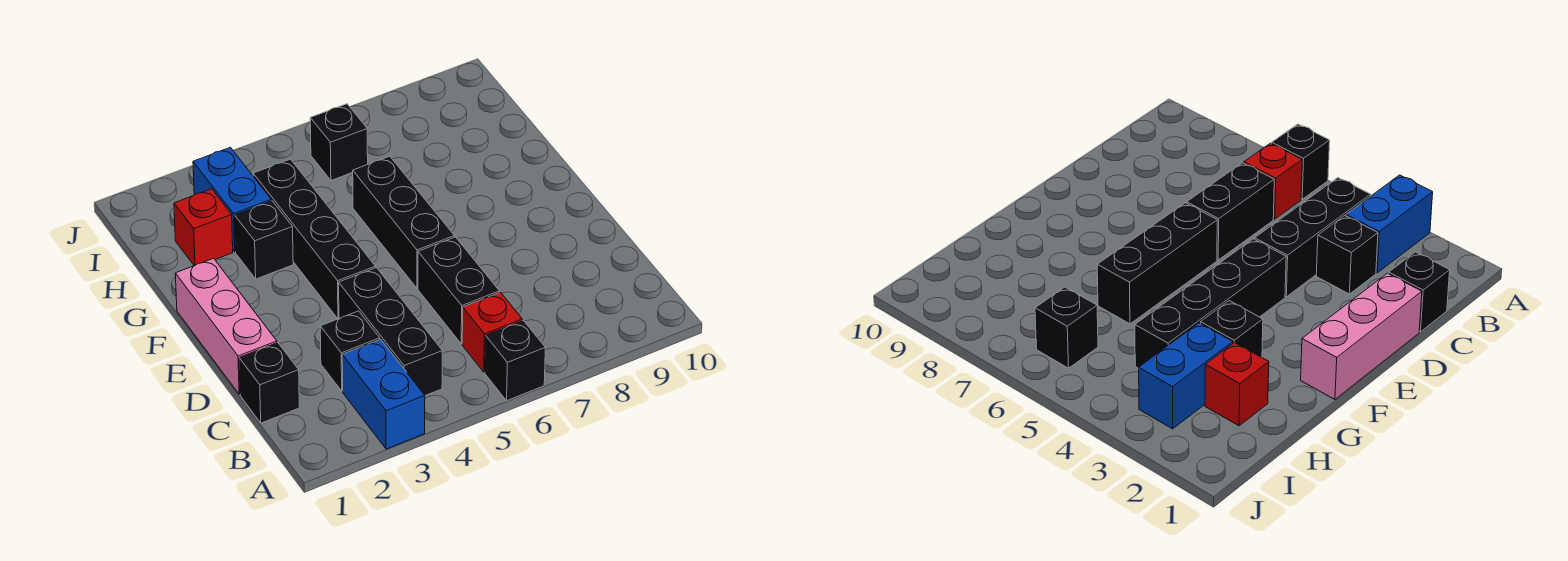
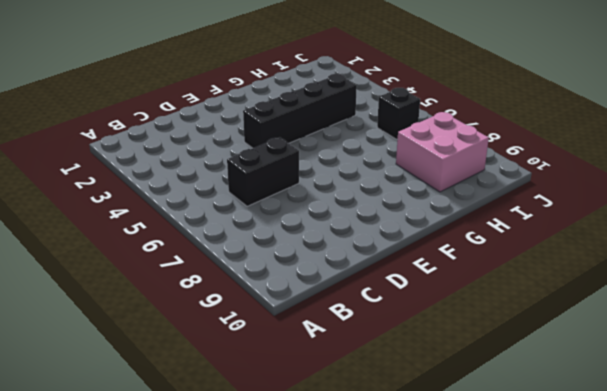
pink 2x2 brick [396,112,489,192] -> none
none -> blue 1x2 brick [342,339,425,449]
none -> black 1x1 brick [485,320,545,401]
none -> black 1x3 brick [339,268,442,396]

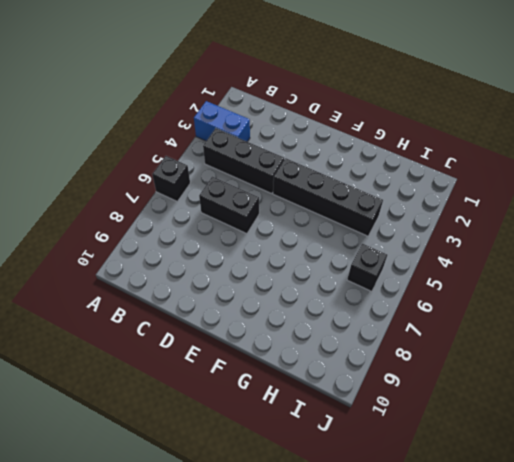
none -> red 1x1 brick [462,292,522,372]
none -> black 1x1 brick [239,343,299,423]
none -> black 1x1 brick [320,311,380,391]

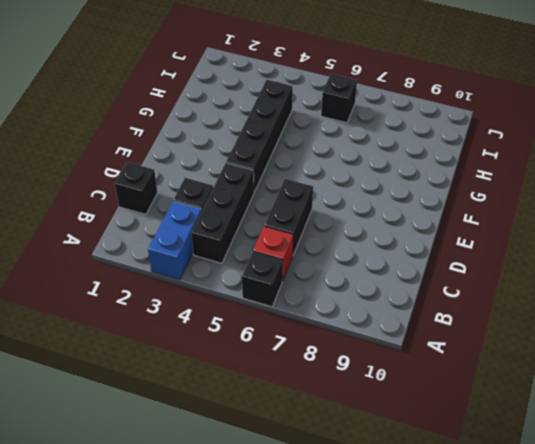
none -> pink 1x3 brick [175,258,277,394]
none -> black 1x3 brick [353,156,455,288]
none -> black 1x1 brick [235,201,293,279]

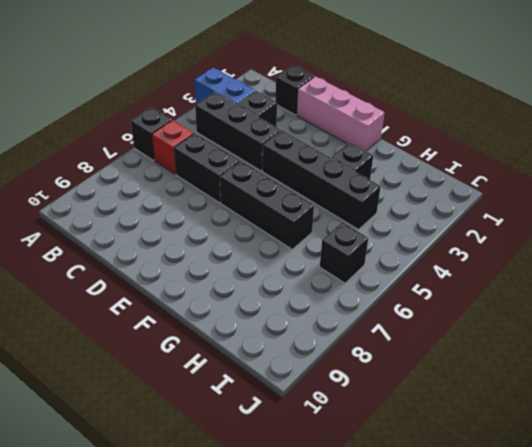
none -> red 1x1 brick [174,189,233,266]
none -> blue 1x2 brick [193,147,271,252]

